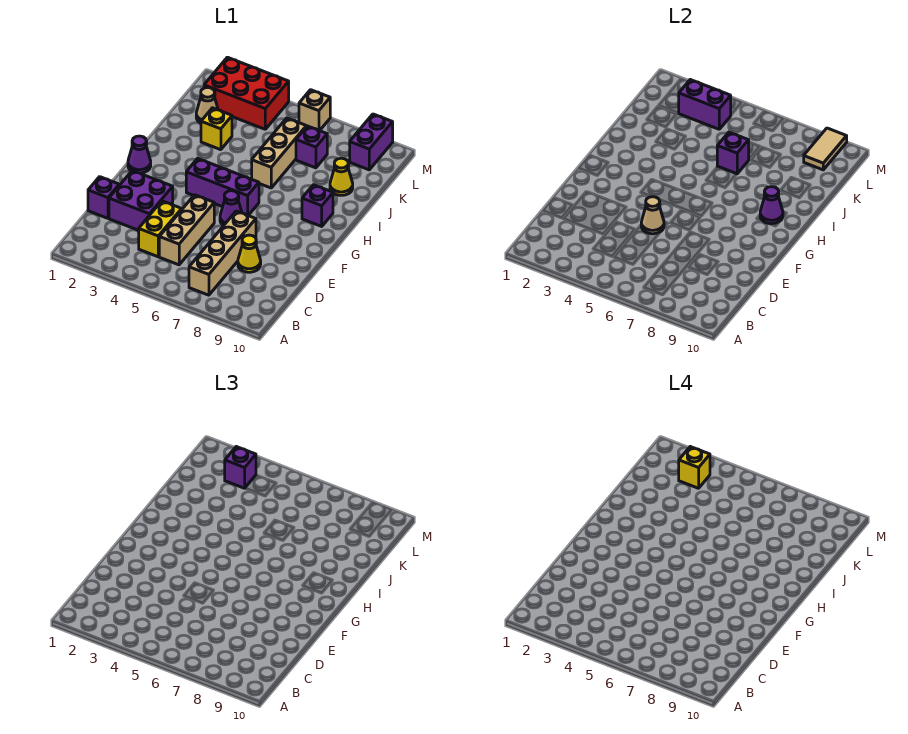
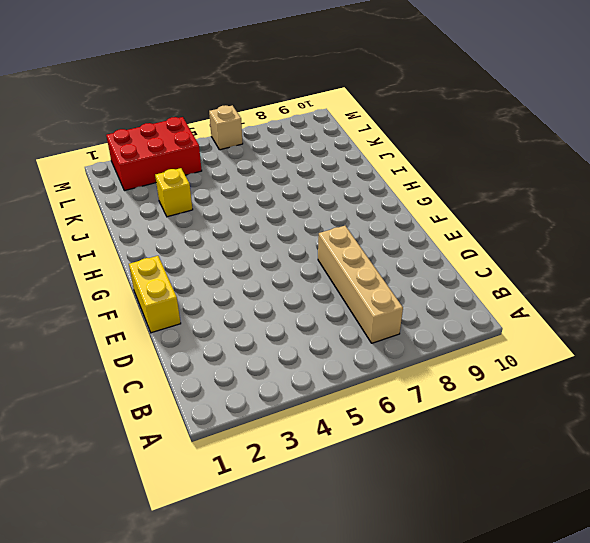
yellow 1x2 brick [129,256,181,333] -> yellow 1x2 brick moved to [139,201,182,257]
none -> tan 1x3 brick [159,195,214,265]
none -> purple 1x1 brick [88,177,119,218]
none -> purple 2x2 brick [109,171,173,230]

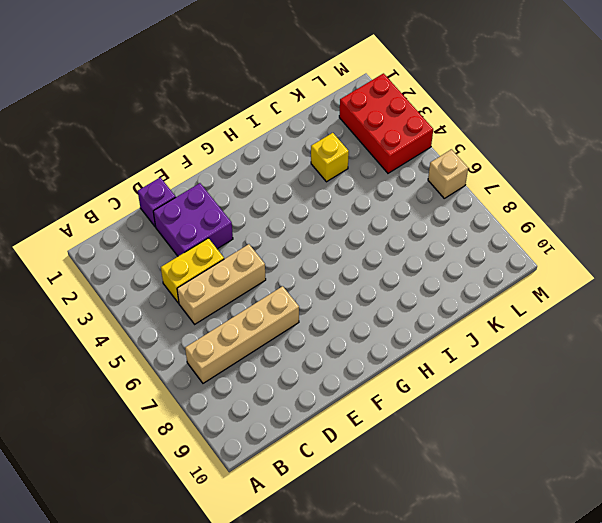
none -> yellow 1x1 cone [238,235,261,272]
none -> purple 1x1 cone [220,191,242,226]
none -> purple 1x1 cone [128,136,151,173]

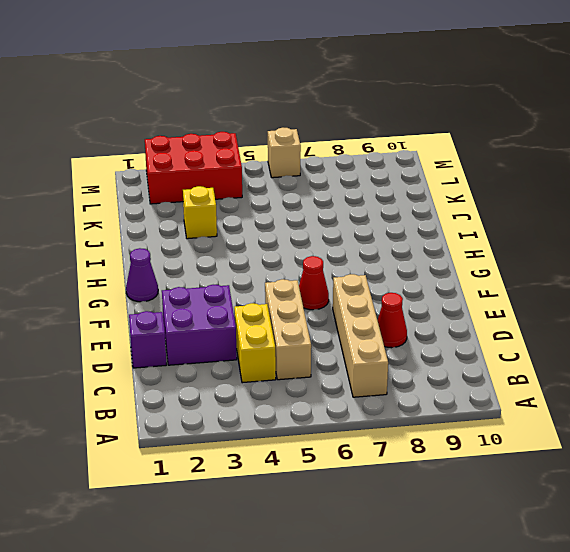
red 1x1 cone [378,293,407,348] -> yellow 1x1 cone [238,235,261,272]
red 1x1 cone [299,256,329,310] -> purple 1x1 cone [220,191,242,226]
none -> purple 1x3 brick [186,158,259,215]
none -> purple 1x1 brick [302,185,333,226]
none -> tan 1x3 brick [252,118,306,188]

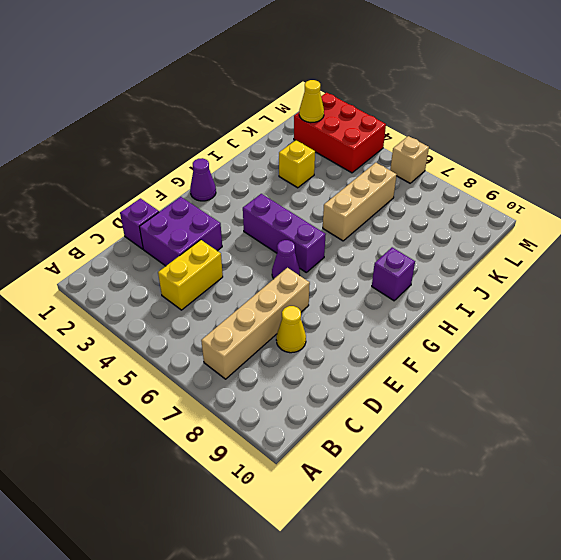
yellow 1x1 cone [299,80,324,123] -> yellow 1x1 cone moved to [330,158,353,195]
none -> tan 1x3 brick [159,195,214,265]
none -> tan 1x1 cone [196,88,218,123]
none -> purple 1x1 brick [296,126,327,168]

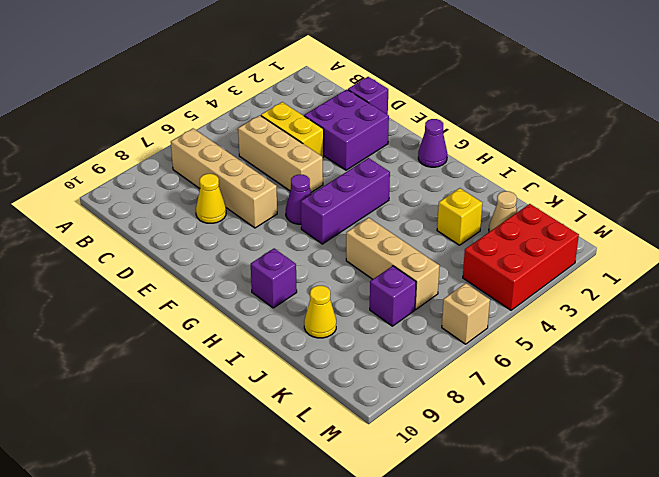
none -> purple 1x2 brick [350,114,393,170]
none -> tan 1x1 cone [641,197,664,234]
none -> purple 1x1 cone [760,187,783,224]

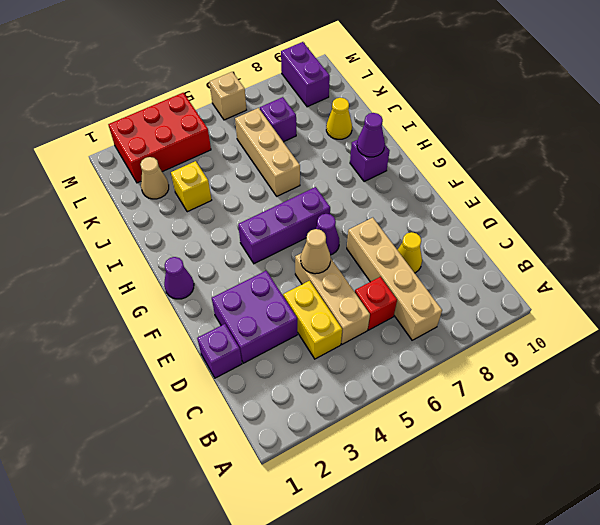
red 1x1 brick [355,277,397,330] -> none
none -> purple 1x1 brick [717,132,749,174]
none -> purple 1x2 brick [679,80,731,129]
none -> tan 1x2 tile [804,128,847,170]

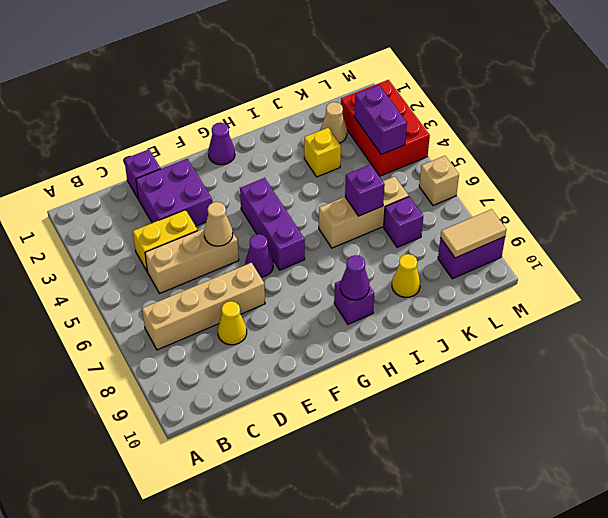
none -> purple 1x1 brick [225,447,256,488]
none -> yellow 1x1 brick [679,447,710,488]

